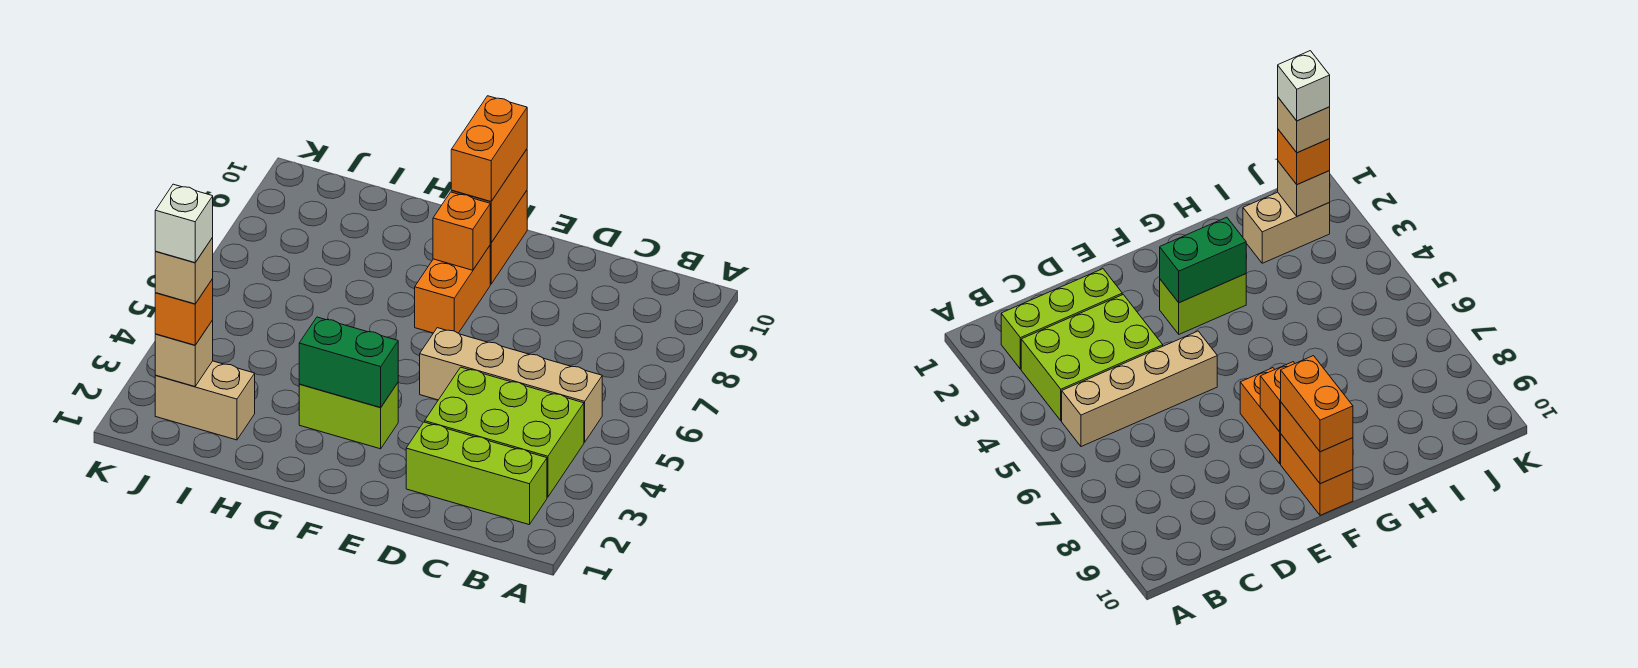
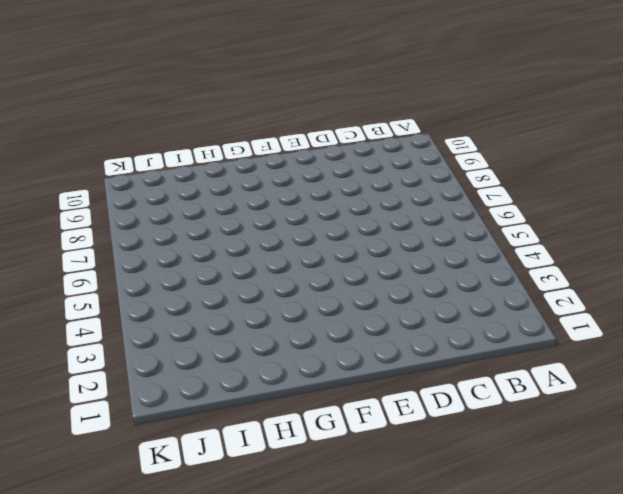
none -> lime 1x3 brick [406,422,547,525]
none -> lime 2x3 brick [425,367,584,497]
none -> tan 1x4 brick [420,328,602,442]

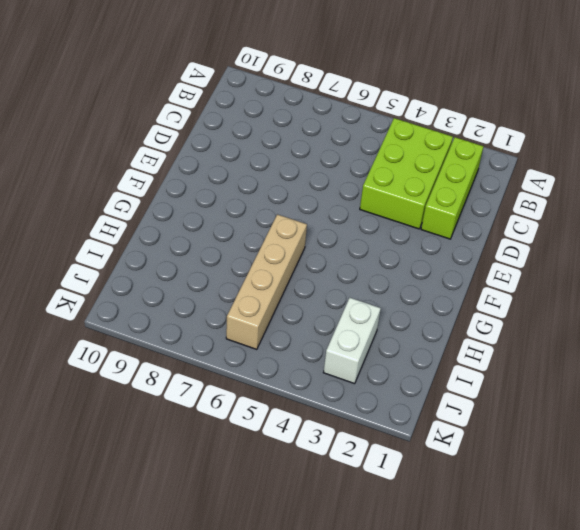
tan 1x4 brick [226,214,307,349] -> tan 1x4 brick moved to [420,328,602,442]
white 1x2 brick [323,298,381,384] -> none
none -> lime 1x2 brick [299,383,398,449]
none -> orange 1x2 brick [415,246,490,333]
none -> orange 1x2 brick [490,191,527,284]

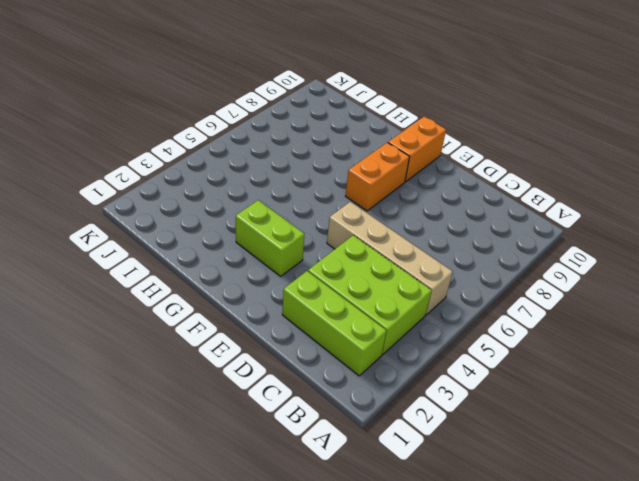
none -> tan 1x2 brick [155,361,255,440]
none -> green 1x2 brick [299,317,398,407]
none -> orange 1x1 brick [433,192,490,270]

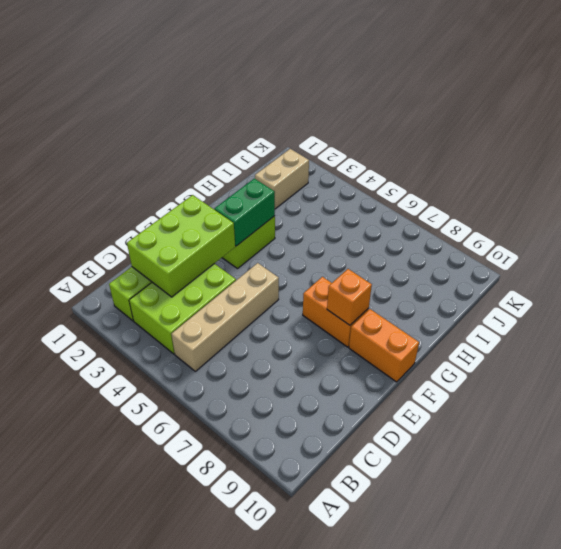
lime 2x3 brick [127,195,235,297] -> none
none -> orange 1x2 brick [451,149,527,243]
none -> tan 1x1 brick [155,320,213,386]
none -> orange 1x2 brick [451,96,527,201]

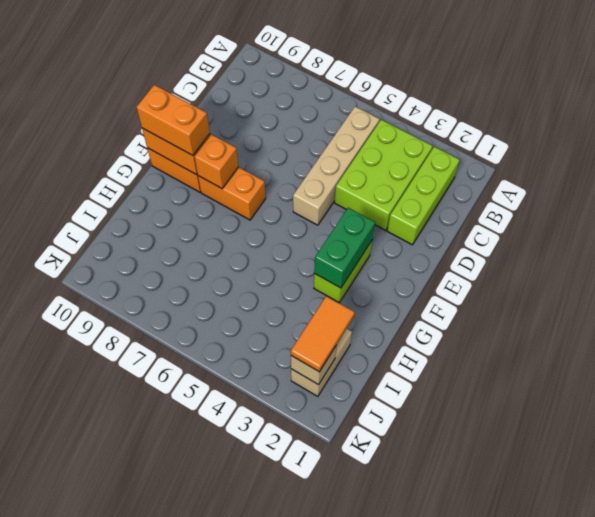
orange 1x2 tile [291,296,355,372] -> orange 1x1 brick [155,279,213,345]
none -> tan 1x1 brick [155,238,213,304]
none -> white 1x1 brick [155,184,213,263]

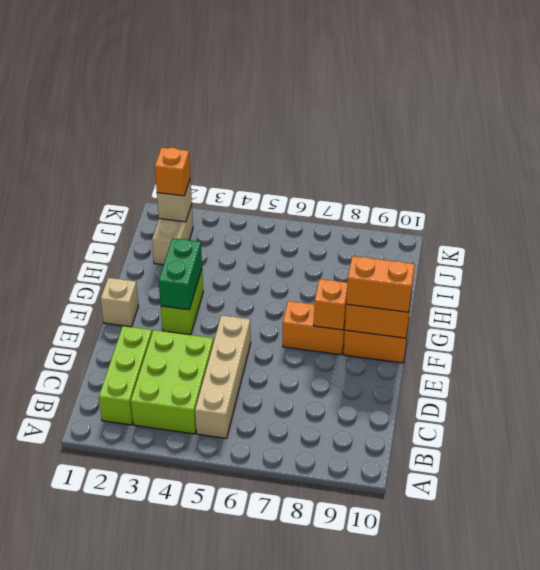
tan 1x1 brick [101,278,138,327] -> tan 1x1 brick moved to [155,238,213,304]
none -> white 1x1 brick [155,184,213,263]

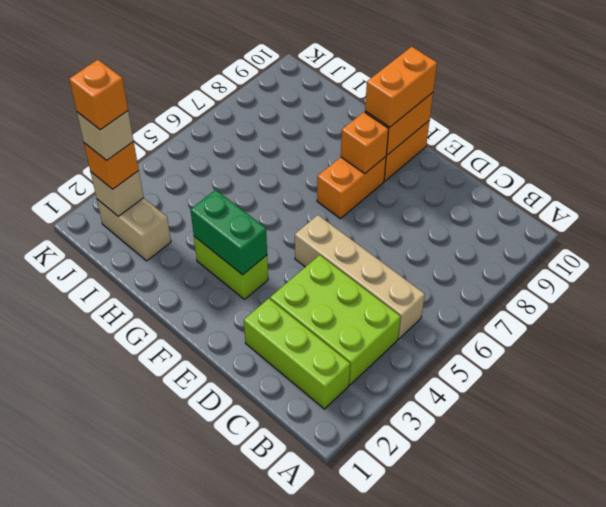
orange 1x1 brick [69,60,128,130] -> white 1x1 brick [155,184,213,263]

